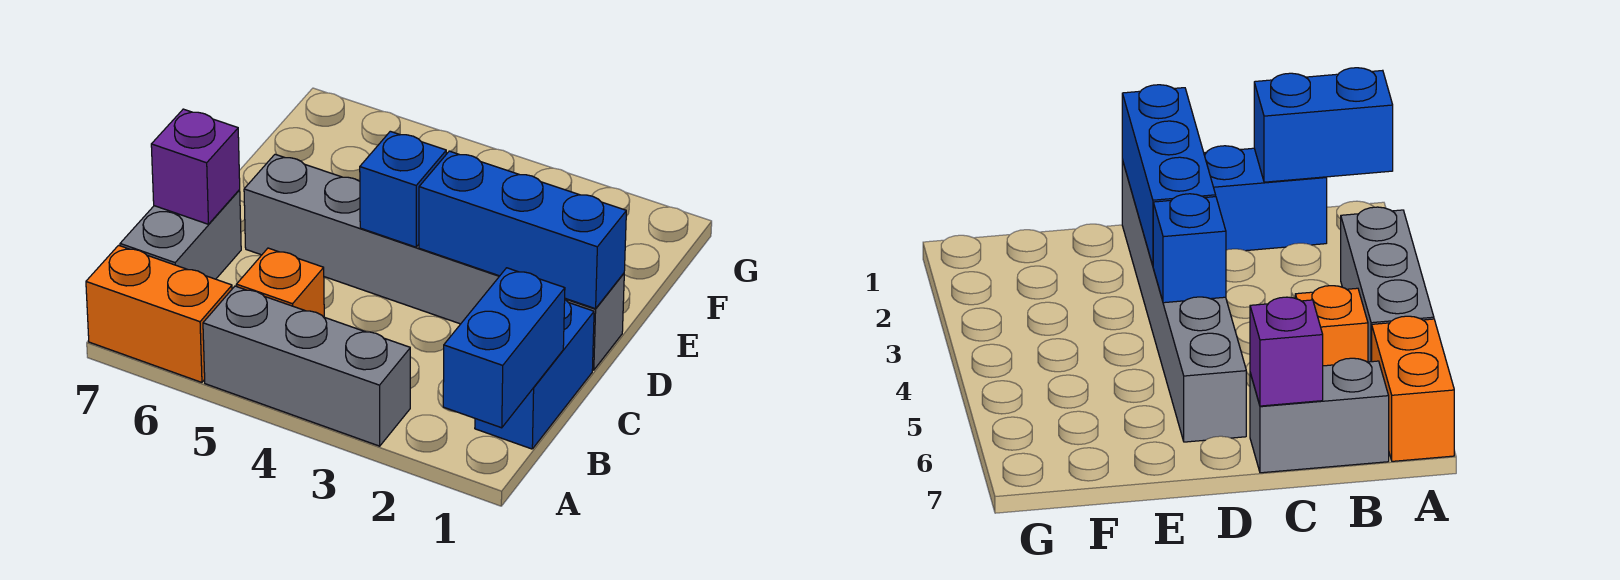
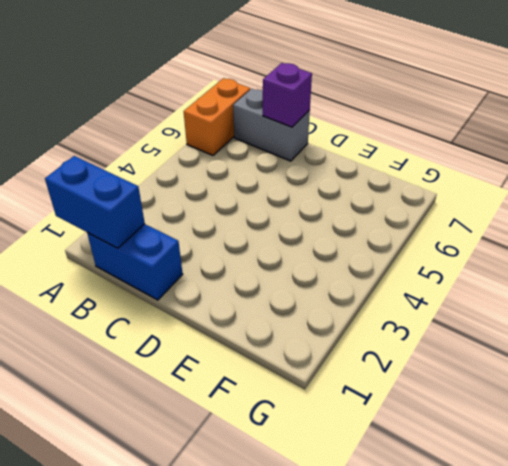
none -> grey 1x3 brick [203,286,410,446]
none -> orange 1x1 brick [236,248,324,317]

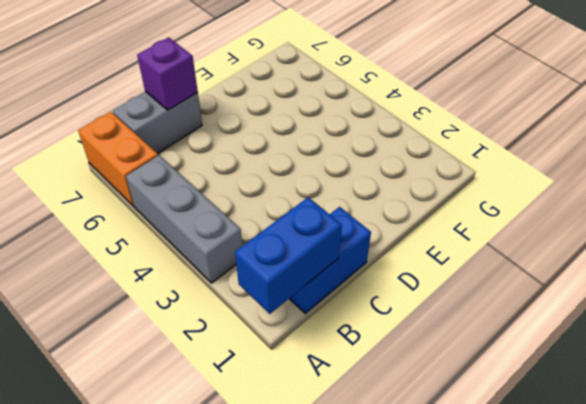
none -> orange 1x1 brick [236,248,324,317]
none -> grey 1x6 brick [244,154,624,370]

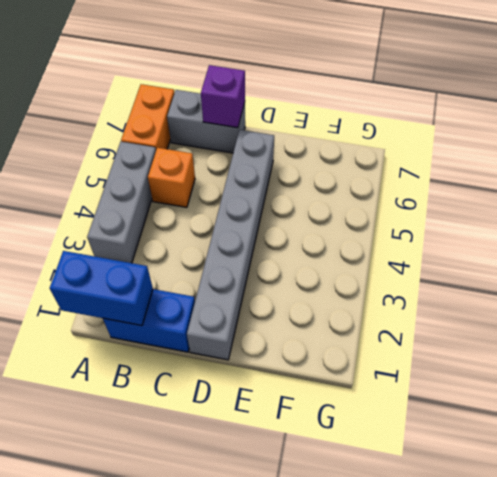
none -> blue 1x3 brick [419,151,626,309]
none -> blue 1x1 brick [360,131,446,247]

